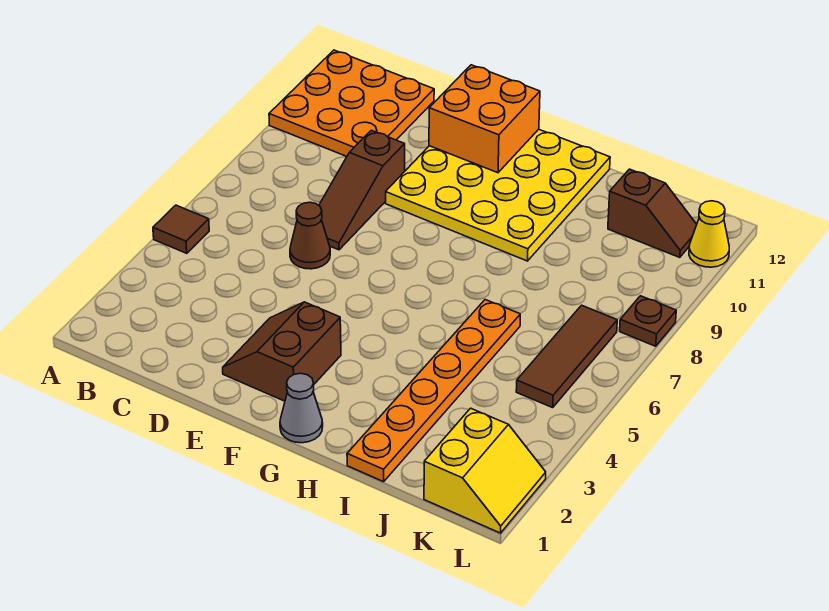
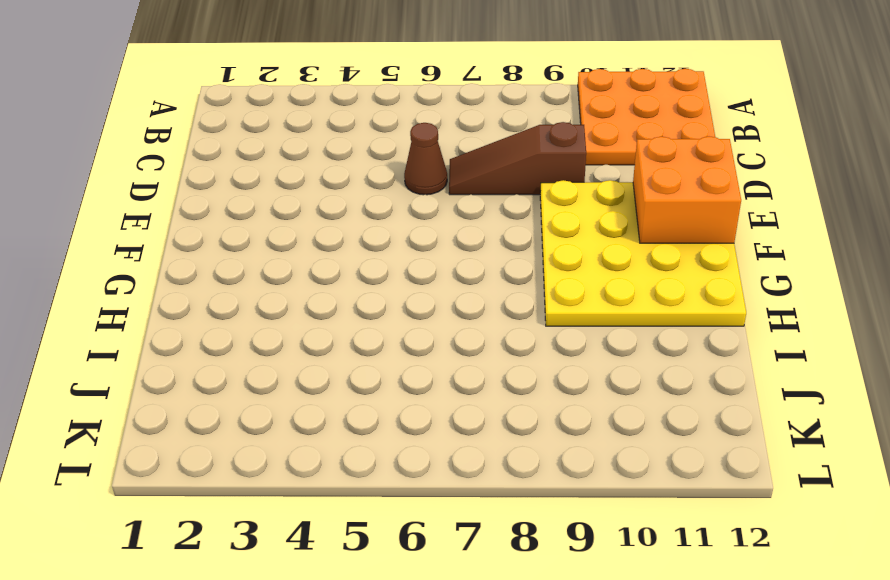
none -> brown 1x1 tile [153,205,209,253]
none -> brown 2x2 slope [223,302,341,401]
none -> grey 1x1 cone [280,373,323,443]

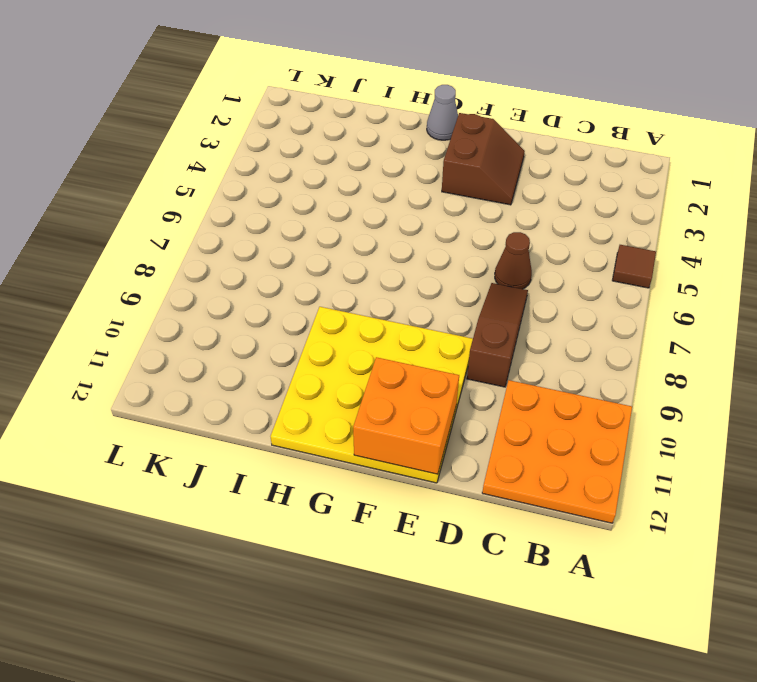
none -> orange 1x6 plate [347,300,520,482]
none -> brown 1x2 slope [608,169,697,257]
none -> yellow 2x2 slope [424,408,546,533]

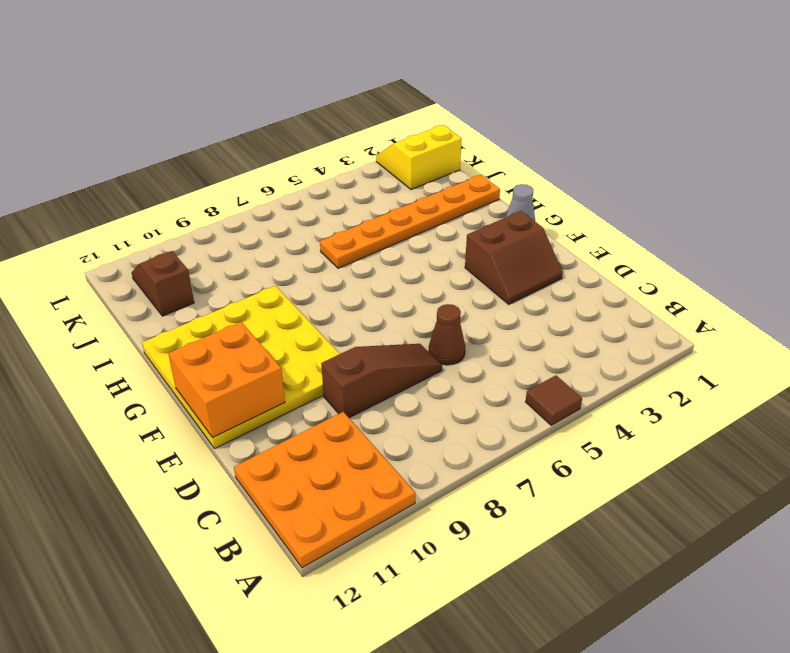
none -> brown 1x3 tile [516,305,617,408]
none -> brown 1x1 plate [620,296,676,346]
none -> yellow 1x1 cone [689,201,729,267]

